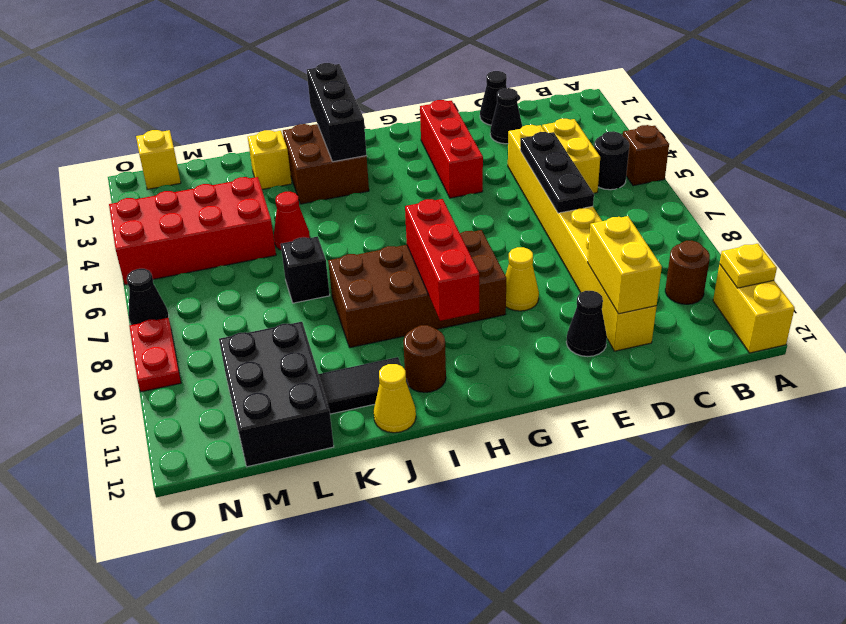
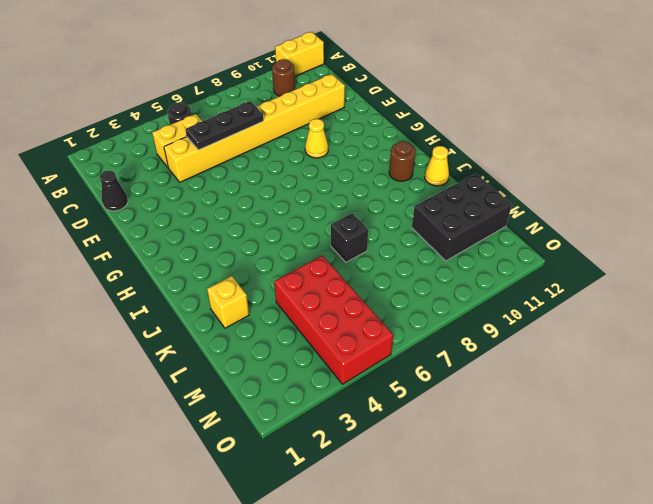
none -> brown 1x1 brick [623,125,669,186]
none -> black 1x1 cone [490,88,522,144]
none -> black 1x1 cone [566,291,607,357]

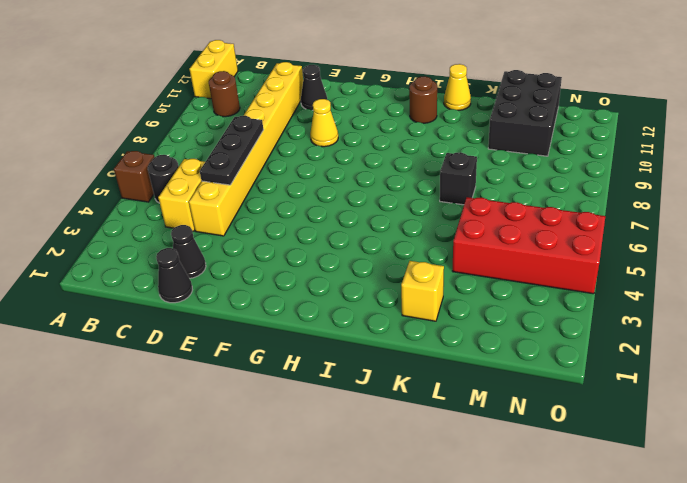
none -> red 1x3 brick [420,100,483,198]
none -> brown 2x4 brick [328,230,506,348]
none -> brown 2x2 brick [283,124,369,204]

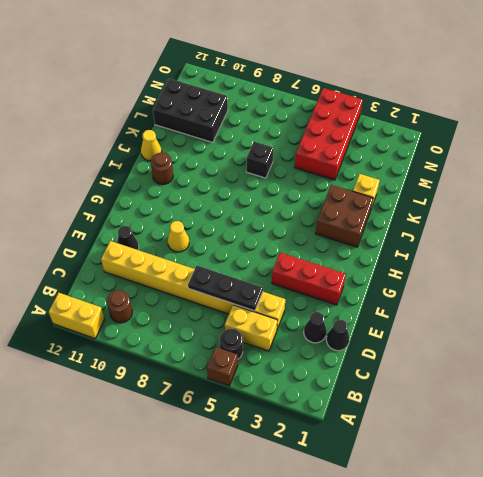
none -> brown 2x4 brick [328,230,506,348]
none -> black 1x2 tile [319,357,409,414]
none -> red 1x1 cone [274,191,310,250]

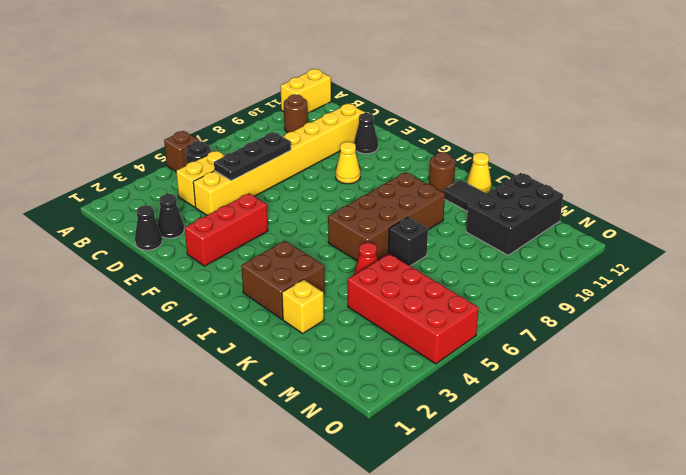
brown 2x4 brick [328,172,445,261] -> brown 2x4 brick turned to [328,230,506,348]
none -> yellow 1x1 brick [136,130,181,189]
none -> black 1x1 cone [127,269,169,325]
none -> red 1x2 plate [129,318,181,392]

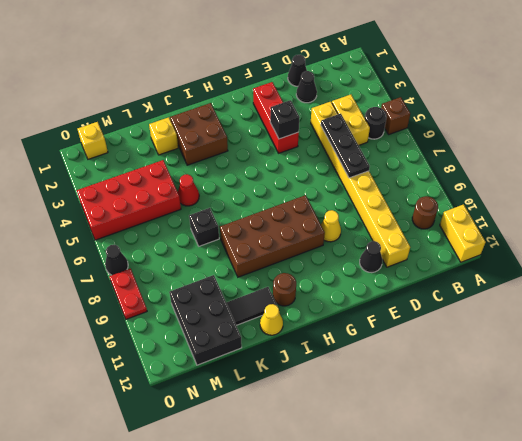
black 1x1 brick [270,100,300,139] -> none
none -> yellow 1x1 plate [720,244,777,288]
none -> yellow 1x2 brick [587,216,662,314]
none -> red 1x3 brick [405,199,479,321]

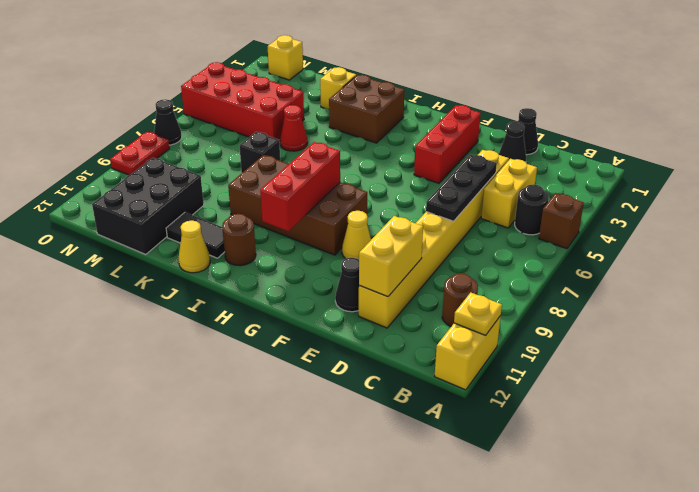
none -> black 1x3 brick [307,63,367,162]

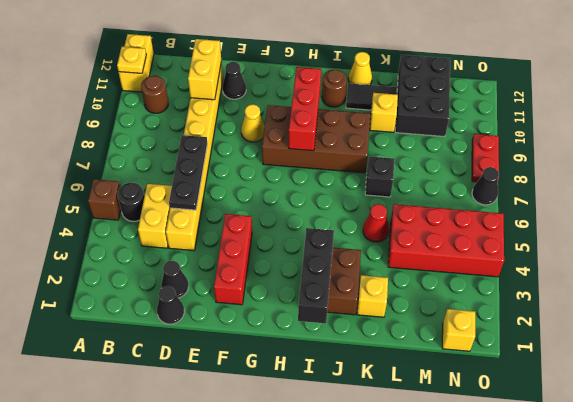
yellow 1x1 brick [370,93,398,132] -> none

